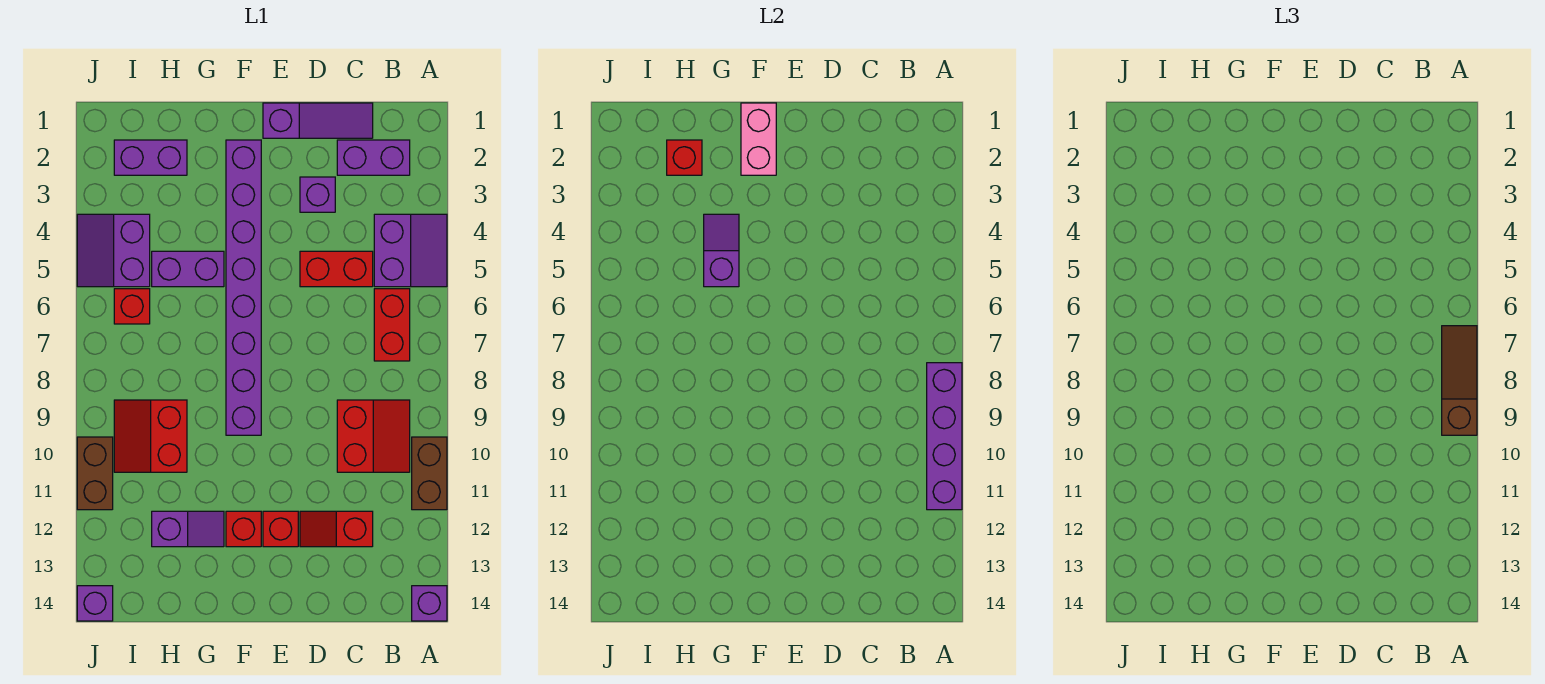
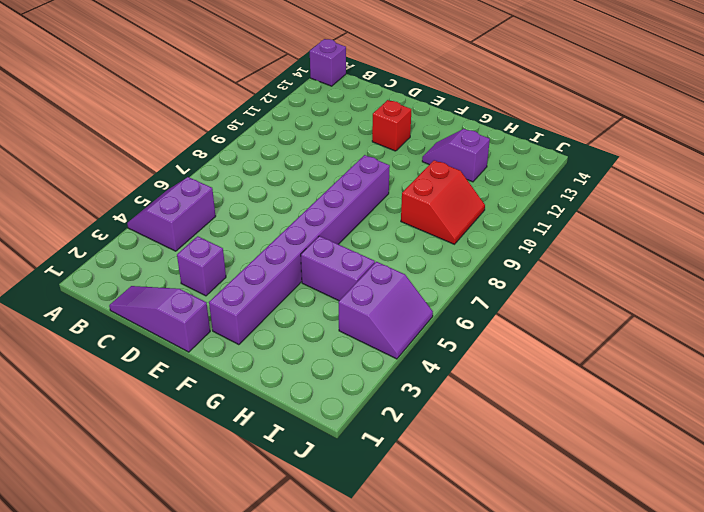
none -> brown 1x2 brick [412,437,447,510]
none -> purple 1x2 brick [337,140,410,175]
none -> red 1x2 brick [374,289,410,361]

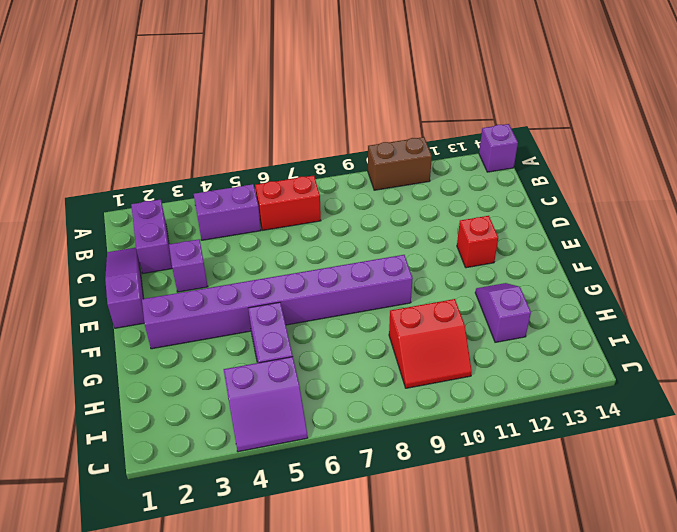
none -> red 2x2 slope [337,400,410,472]
none -> red 1x2 brick [300,251,373,287]
none -> red 1x2 slope [300,511,373,547]

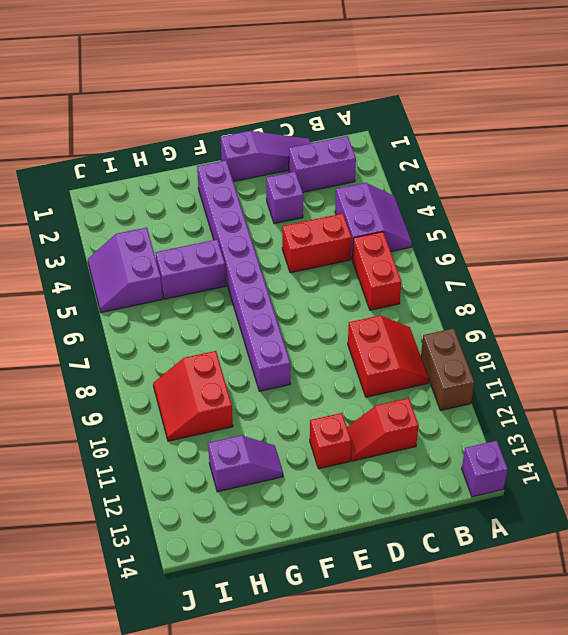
none -> red 1x1 brick [226,511,261,547]
none -> purple 1x2 brick [114,140,187,175]
none -> red 1x1 brick [114,289,150,324]

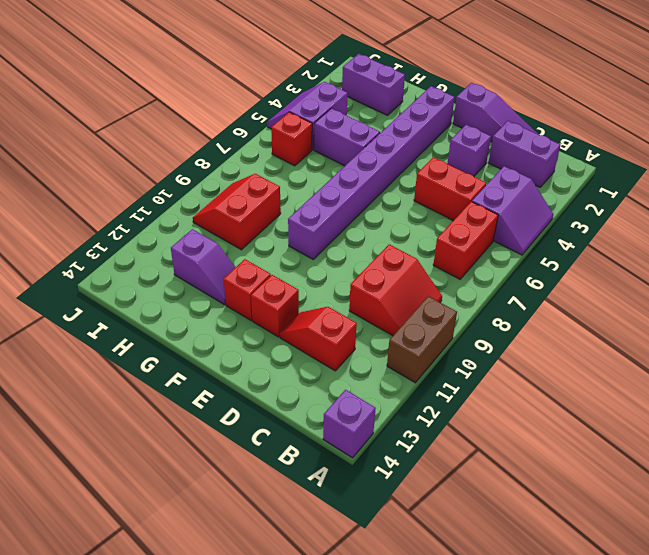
none -> brown 1x2 brick [77,437,113,510]
none -> purple 1x1 brick [77,586,113,621]
none -> purple 1x4 brick [927,363,962,510]

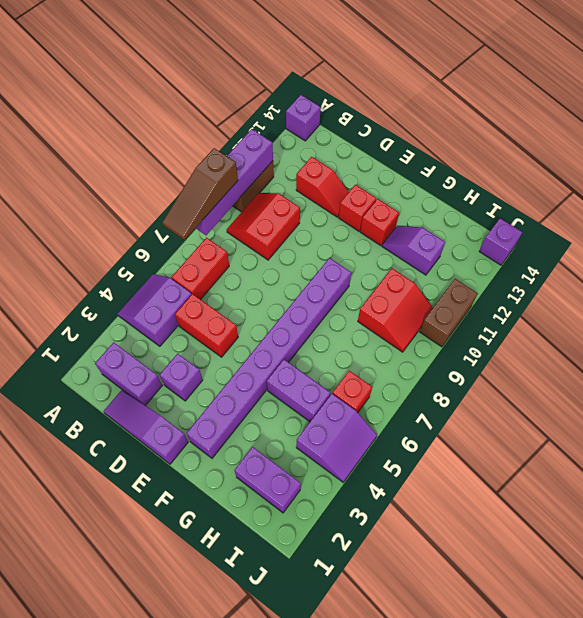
none -> pink 1x2 brick [741,103,776,175]
none -> purple 1x2 slope [704,214,739,287]
none -> red 1x1 brick [667,140,702,175]

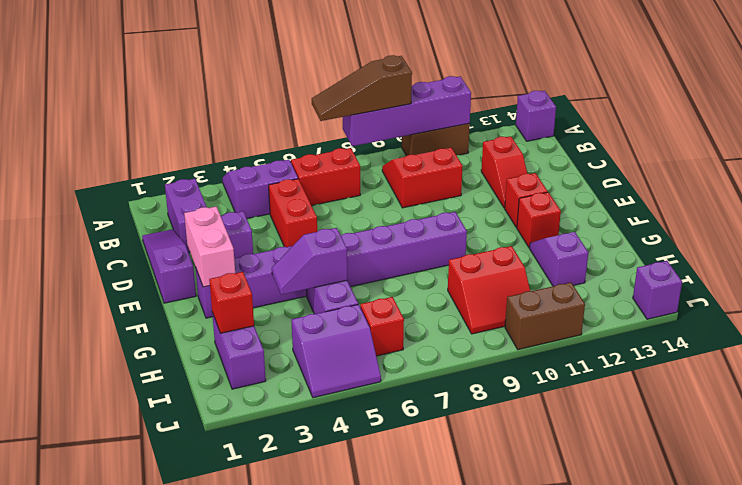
pink 1x2 brick [184,207,235,287] -> pink 1x2 brick turned to [741,103,776,175]

